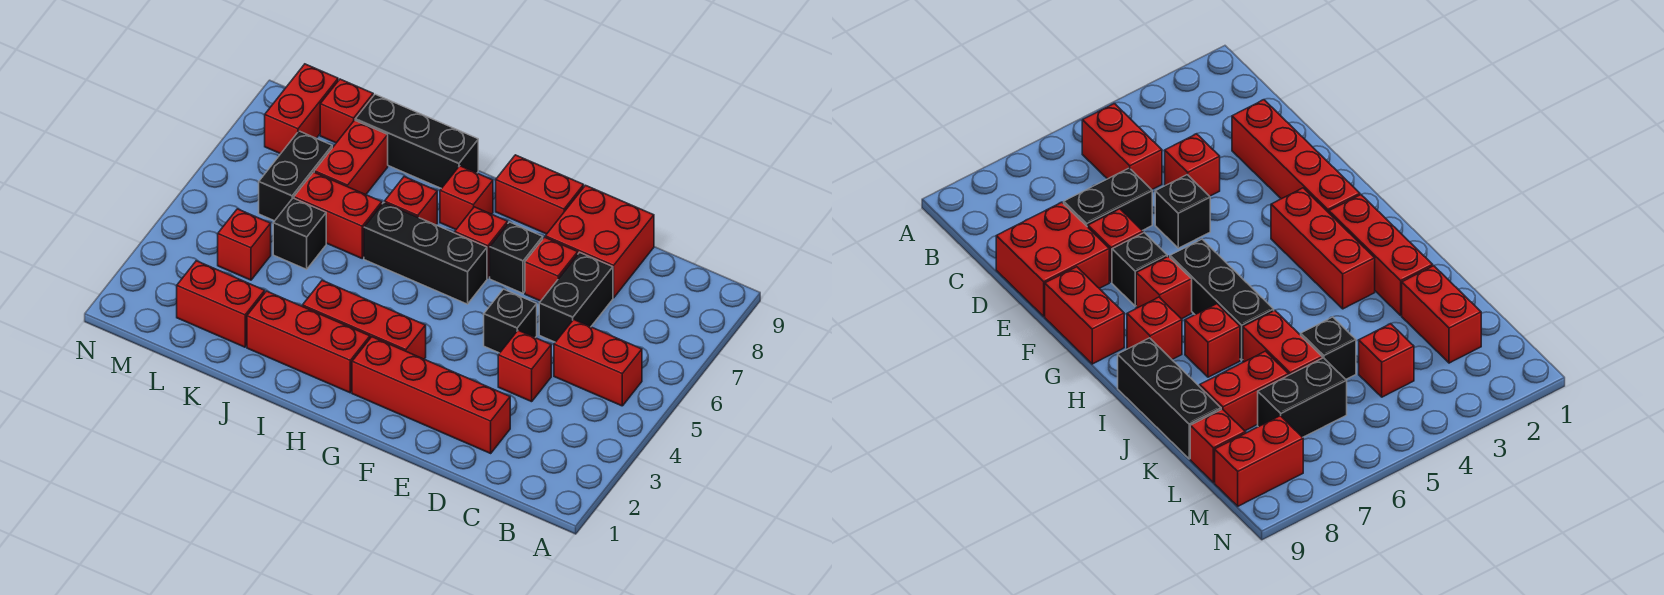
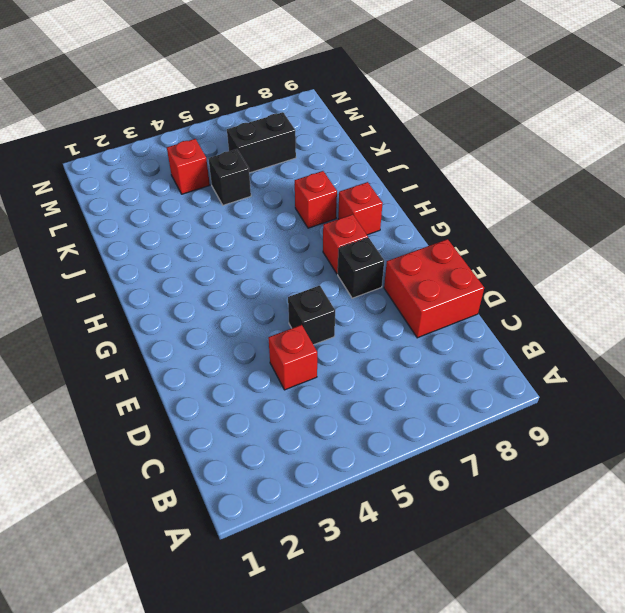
none -> red 1x2 brick [554,320,642,406]
none -> red 1x4 brick [352,337,510,453]
none -> black 1x2 brick [539,252,613,342]

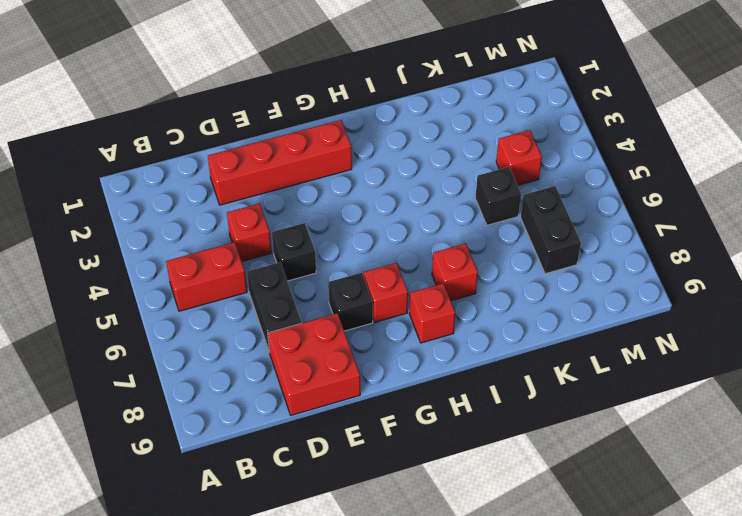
none -> red 1x1 brick [525,237,578,301]
none -> red 1x2 brick [496,155,584,234]
none -> red 1x3 brick [302,280,426,359]

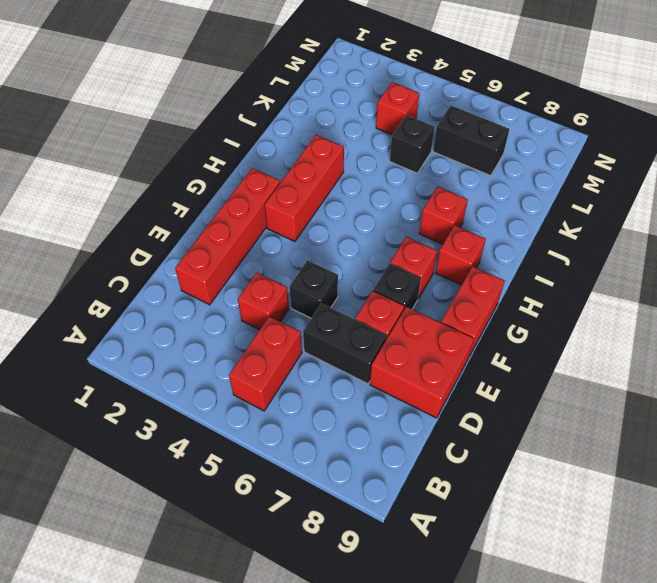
none -> black 1x3 brick [364,203,487,304]
none -> red 1x3 brick [247,291,370,393]
none -> black 1x3 brick [355,94,478,189]

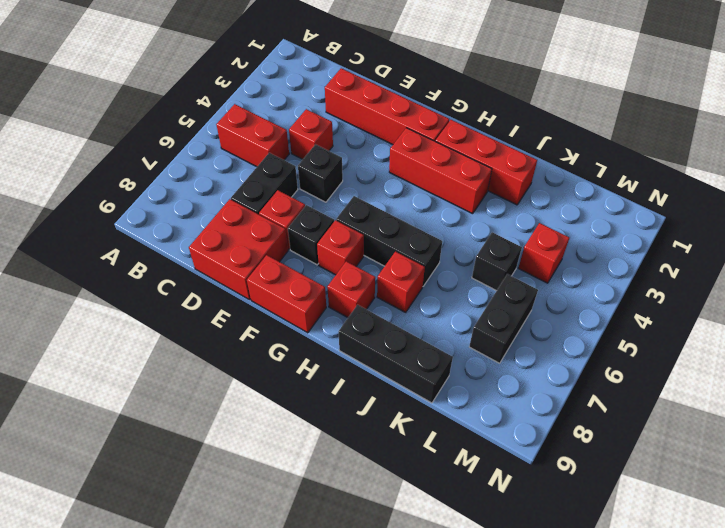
none -> red 1x2 brick [294,172,382,258]
none -> red 1x2 brick [177,261,265,347]
none -> red 1x2 brick [314,120,388,195]

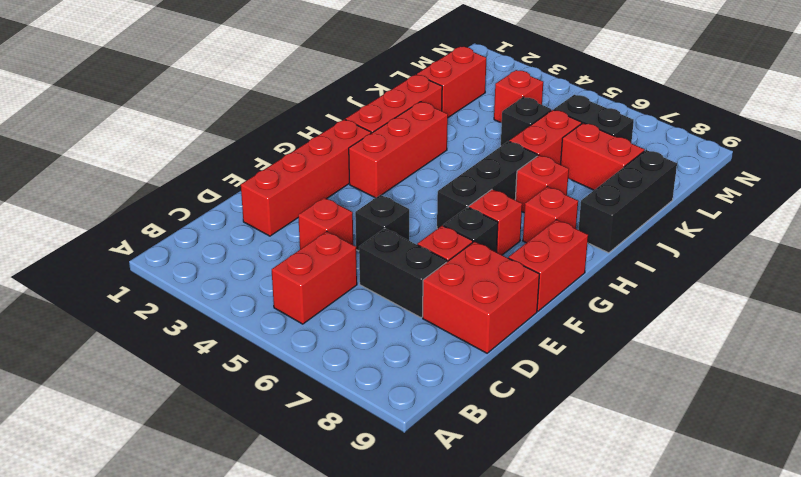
none -> red 1x1 brick [320,79,373,143]
none -> red 1x2 brick [265,64,338,154]

